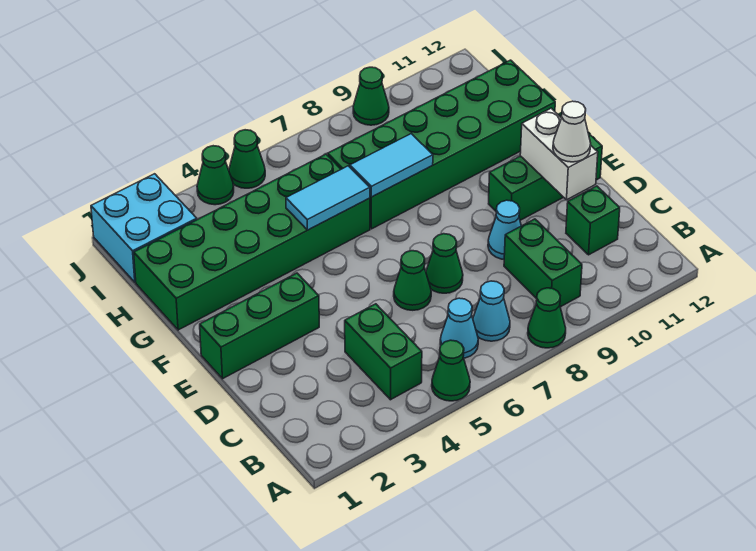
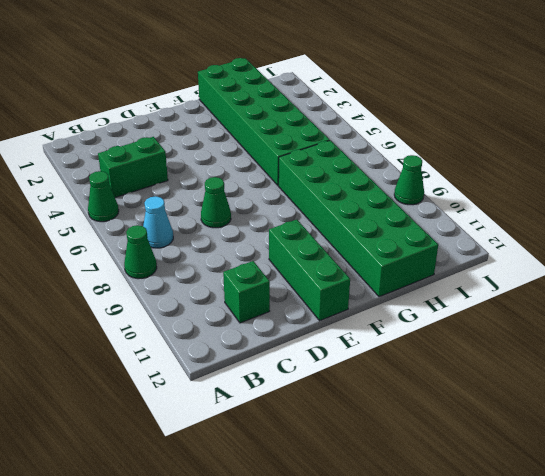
none -> cyan 1x1 cone [440,298,478,358]
none -> green 1x2 brick [504,219,582,307]
none -> green 1x1 cone [394,251,431,310]

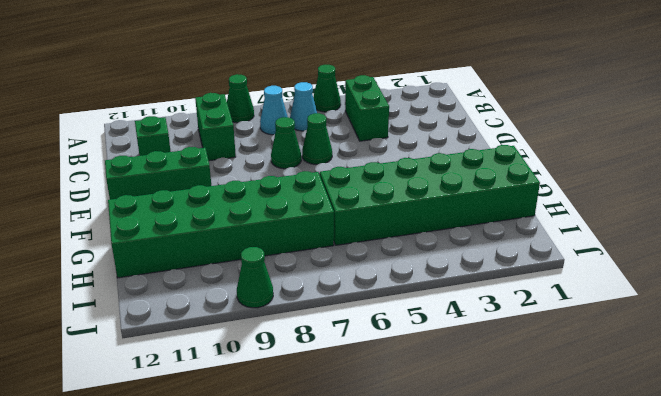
none -> cyan 1x1 cone [488,200,521,259]
none -> green 1x3 brick [200,273,319,379]
none -> cyan 2x2 brick [91,174,197,282]

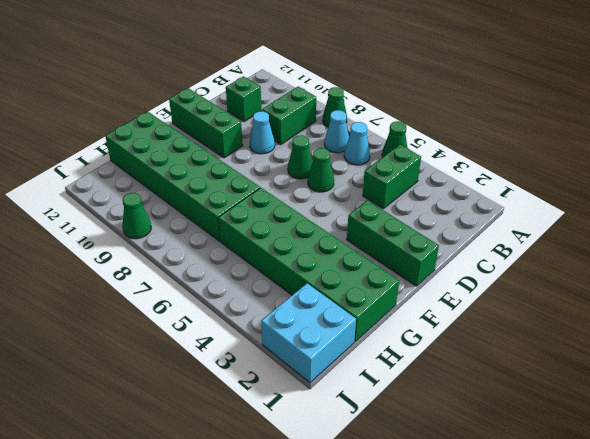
none -> green 1x1 cone [197,146,234,205]
none -> green 1x1 cone [229,130,265,188]
none -> white 1x2 brick [520,108,598,200]

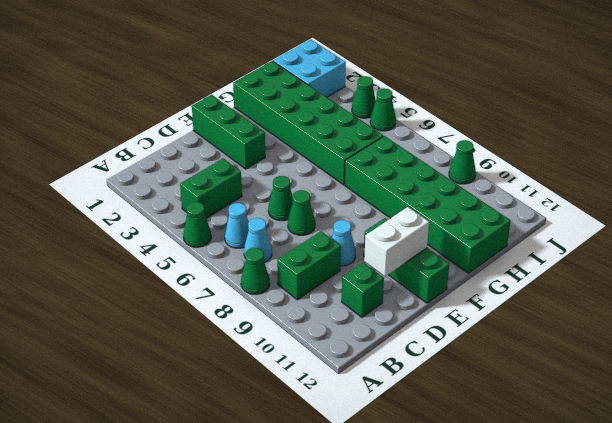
none -> cyan 1x2 tile [286,166,370,230]
none -> cyan 1x2 tile [350,134,433,197]
none -> white 1x1 cone [553,101,591,162]

